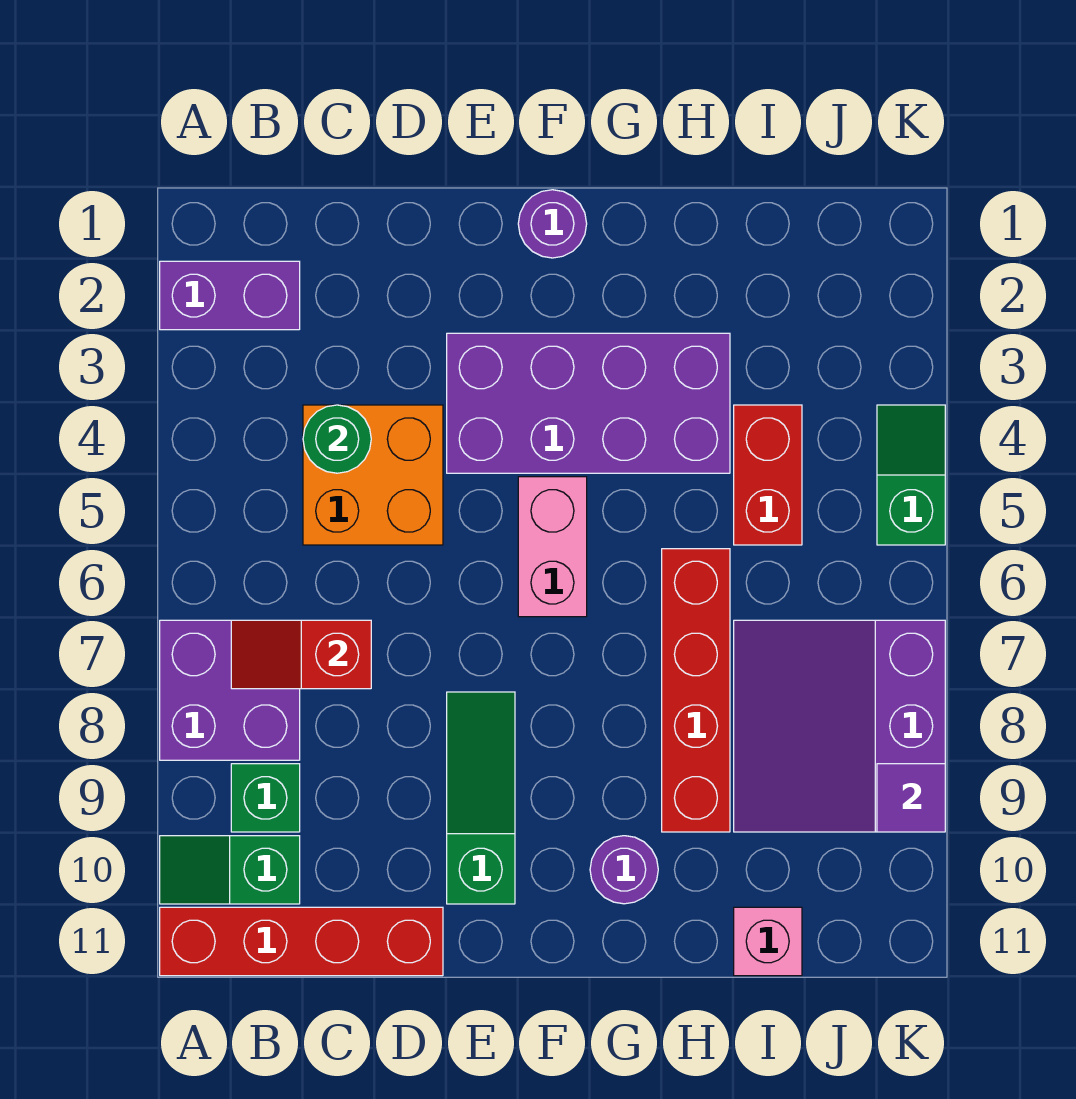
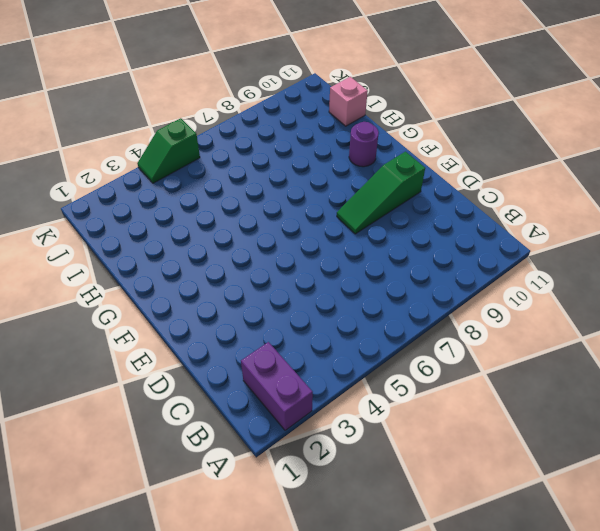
none -> purple 2x2 brick [160,620,300,760]
none -> green 1x2 slope [160,836,300,904]
none -> red 1x4 brick [160,907,443,976]

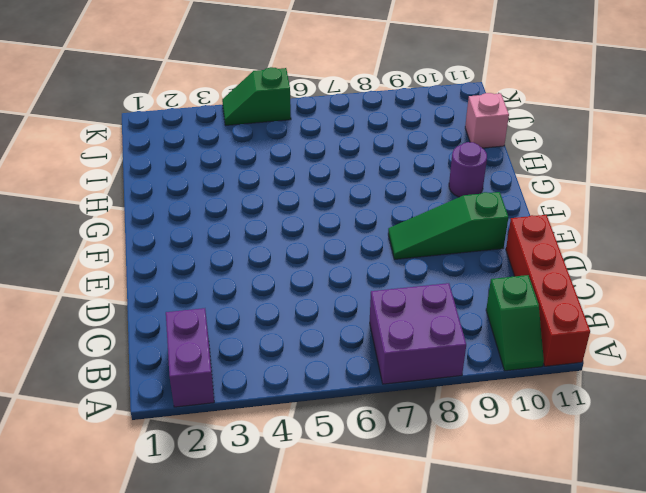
none -> green 1x1 brick [231,764,300,832]
none -> orange 2x2 brick [303,405,443,545]
none -> purple 2x4 brick [447,333,730,473]

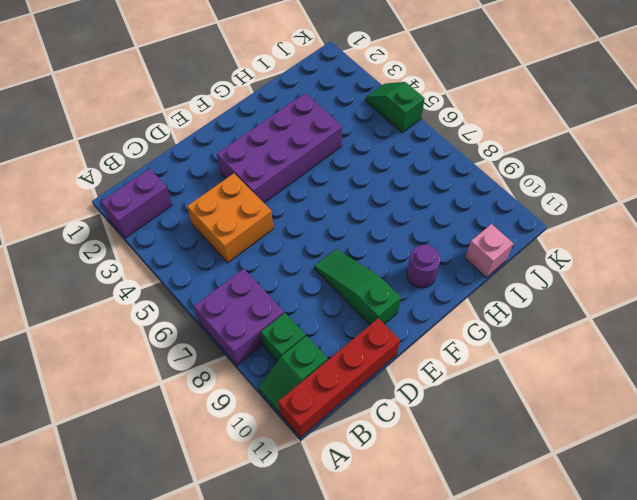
none -> purple 1x1 round brick [518,190,587,258]
none -> pink 1x2 brick [518,477,587,617]
none -> red 1x4 brick [662,549,730,832]

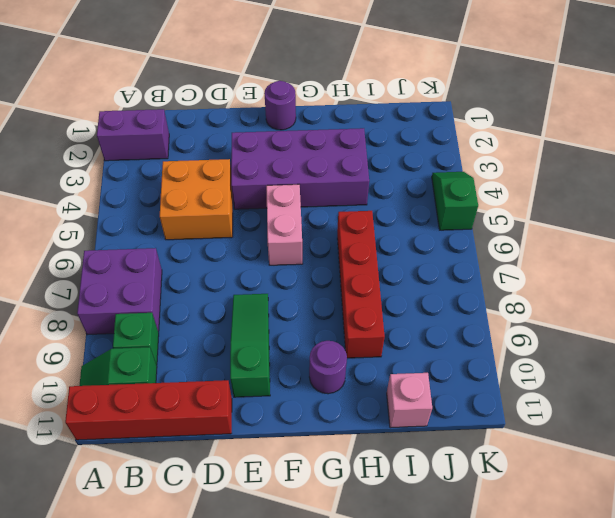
none -> red 1x2 brick [734,405,802,545]
none -> purple 3x3 slope [734,620,945,832]
none -> red 1x2 slope [231,620,371,689]

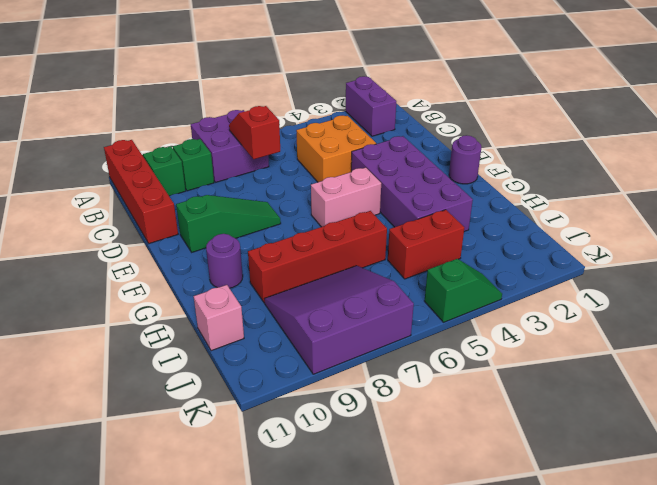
none -> green 1x1 round brick [303,405,371,473]
none -> purple 1x1 tile [877,764,945,832]

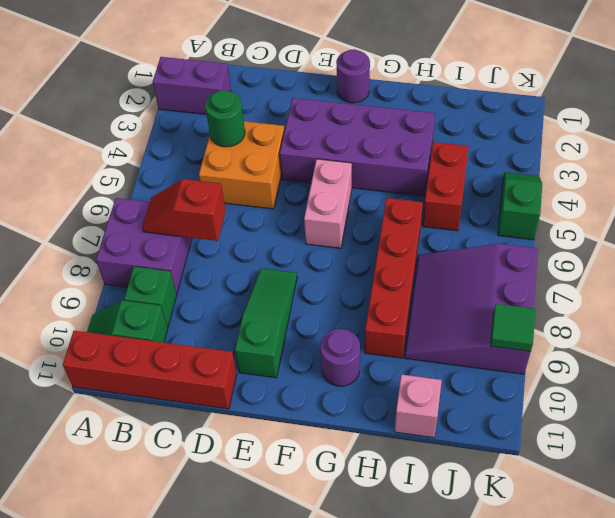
green 1x1 tile [491,304,535,351] -> purple 1x1 tile [877,764,945,832]

